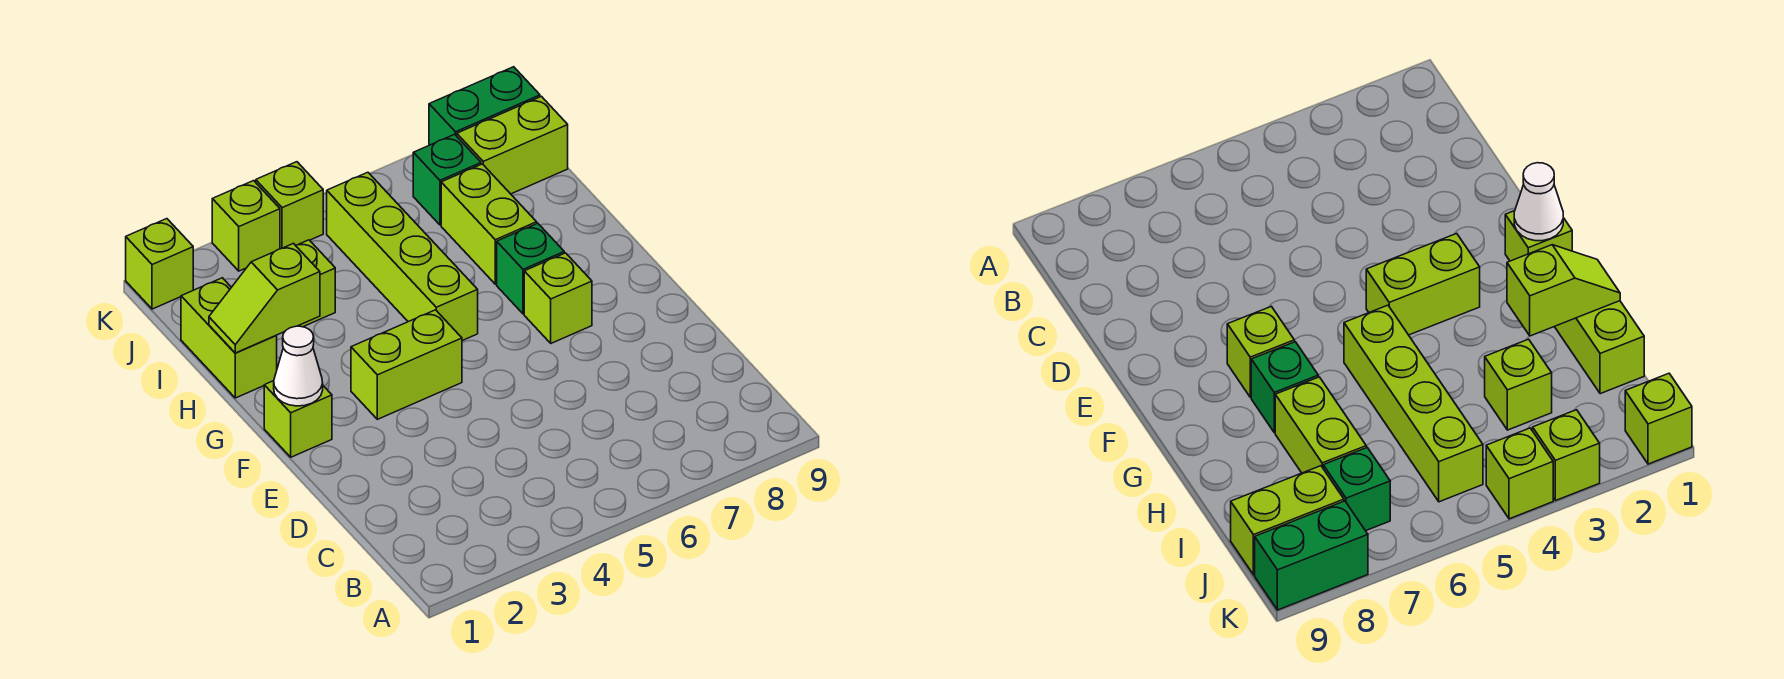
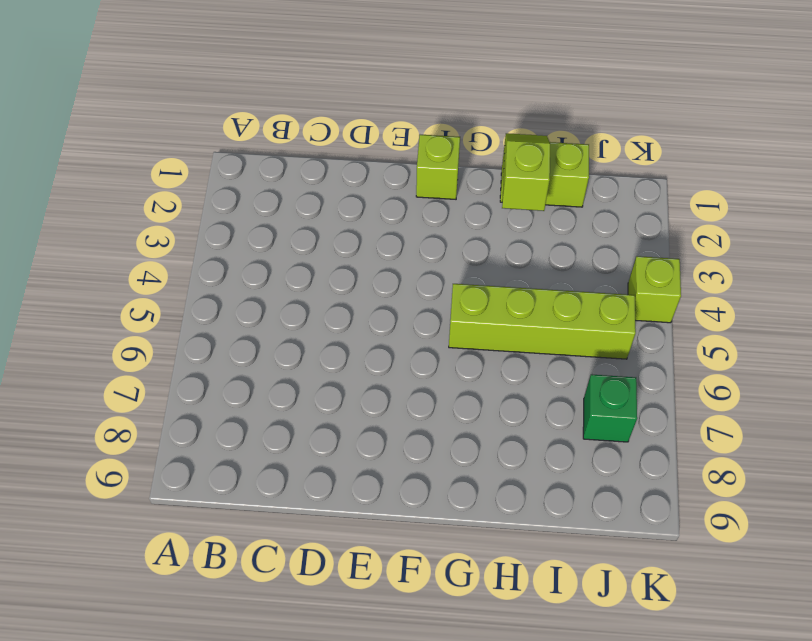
none -> lime 1x2 brick [351,310,462,419]
none -> lime 1x1 brick [524,253,592,343]
none -> green 1x1 brick [497,223,564,314]

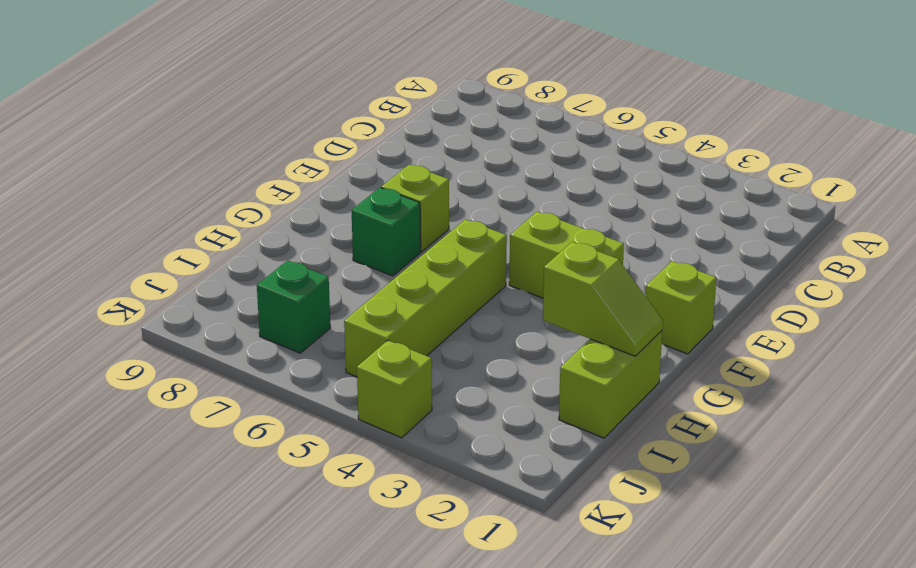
none -> lime 1x2 brick [441,164,537,284]
none -> lime 1x1 brick [295,240,335,327]
none -> lime 1x2 brick [457,96,568,194]

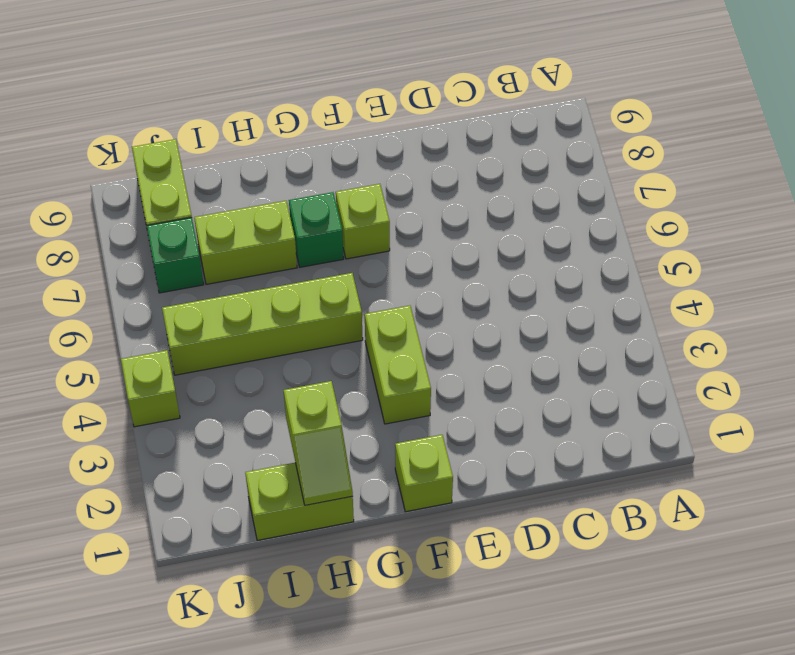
none -> lime 1x1 brick [295,240,335,327]
none -> lime 1x1 brick [126,219,193,309]
none -> lime 1x1 brick [212,181,280,271]

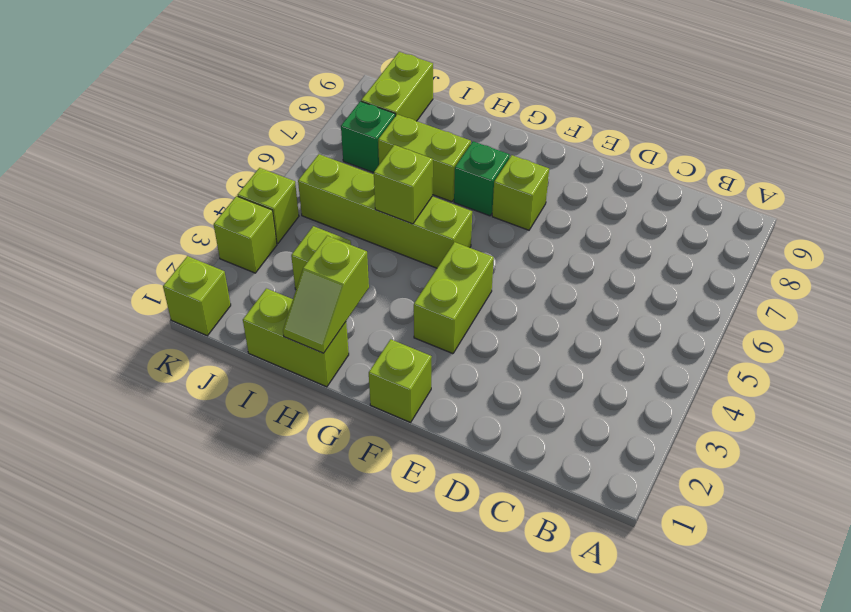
lime 1x1 brick [374,145,433,224] -> none
none -> green 1x2 brick [429,67,540,145]
none -> white 1x1 cone [274,326,323,406]

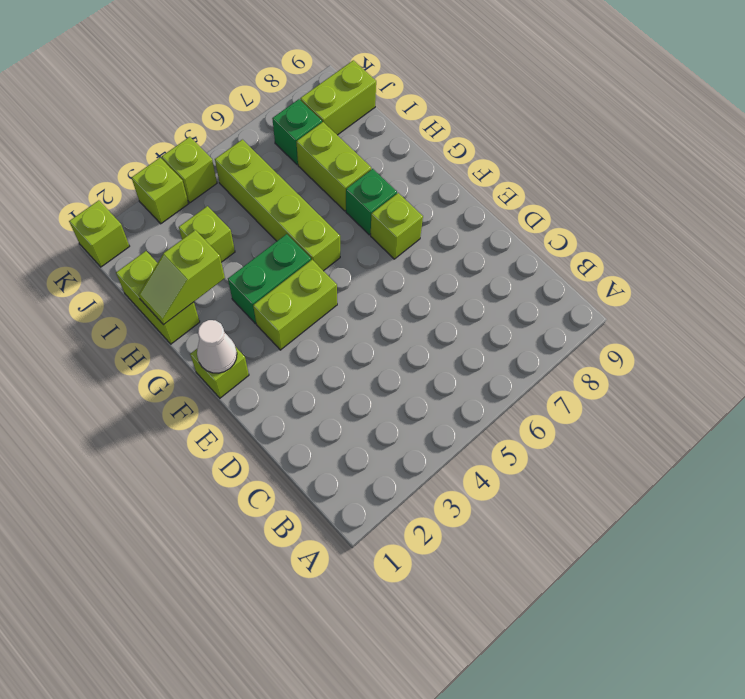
green 1x2 brick [228,234,311,324] -> green 1x2 brick moved to [429,67,540,145]

